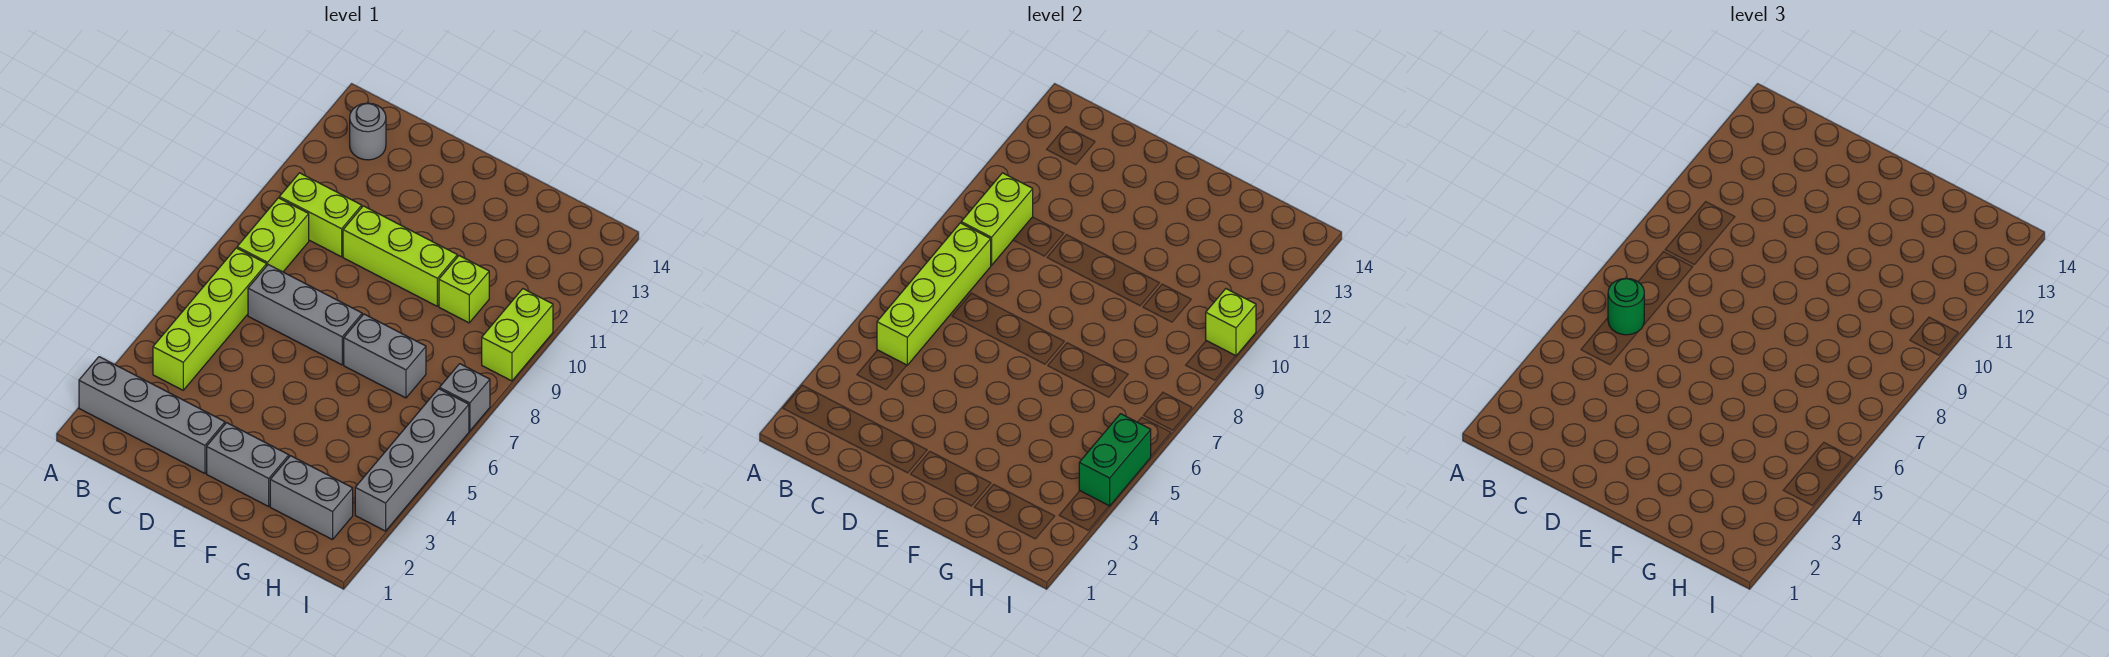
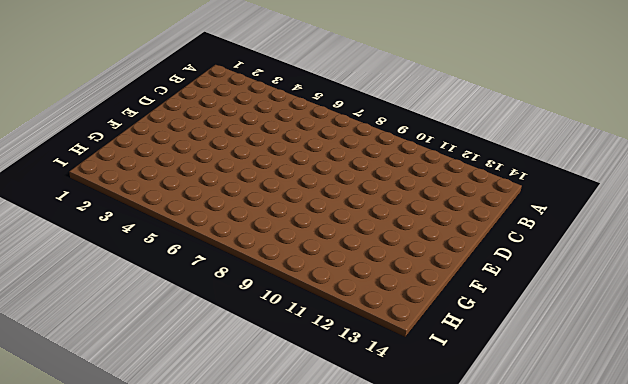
none -> grey 1x4 brick [79,357,225,473]
none -> lime 1x4 brick [153,248,267,390]
none -> lime 1x2 brick [237,198,309,272]

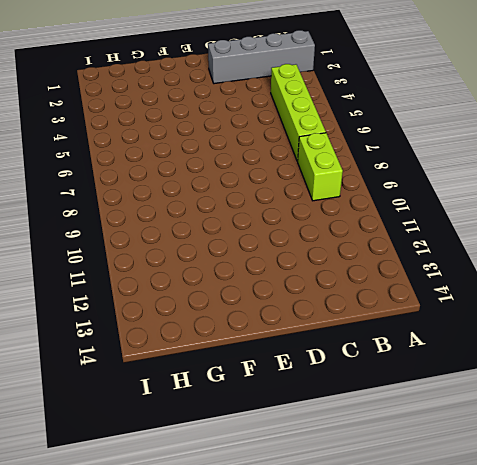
none -> lime 1x2 brick [279,173,362,257]
none -> grey 1x1 round brick [350,103,386,160]
none -> grey 1x3 brick [248,265,362,365]

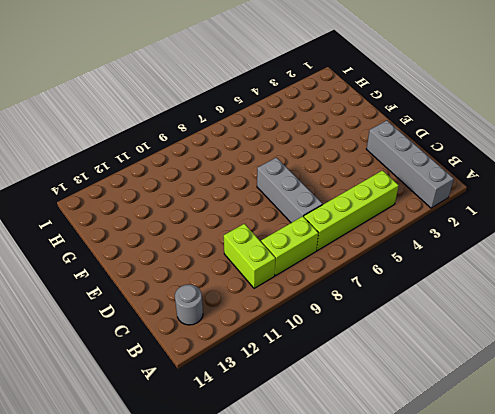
none -> lime 1x3 brick [343,206,457,306]
none -> grey 1x2 brick [207,423,289,506]
none -> grey 1x2 brick [344,314,426,398]

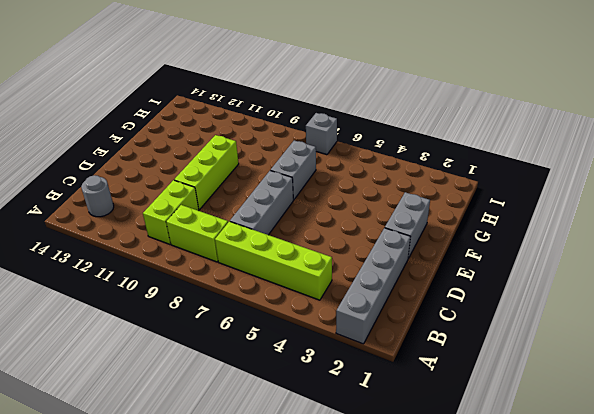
none -> grey 1x2 brick [270,456,353,540]
none -> lime 1x1 brick [439,256,489,323]
none -> grey 1x4 brick [355,389,469,531]

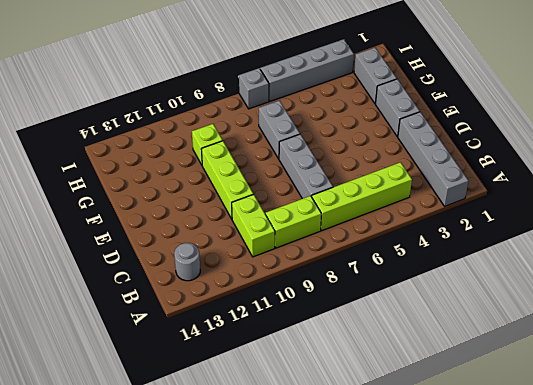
none -> lime 1x2 brick [482,289,553,381]
none -> lime 1x4 brick [877,223,991,365]
none -> lime 1x2 brick [961,173,1033,265]

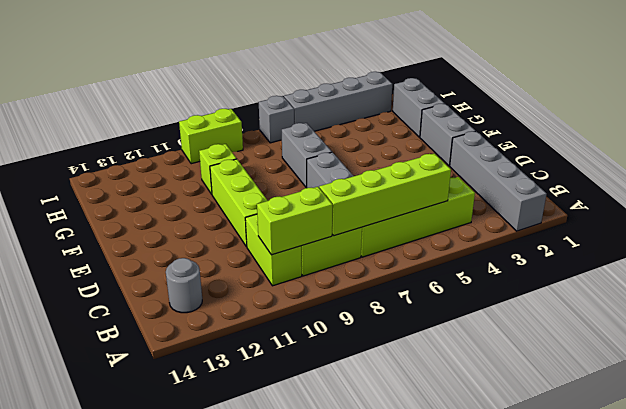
none -> green 1x2 brick [1079,414,1151,506]
none -> lime 1x1 brick [1206,289,1256,356]
none -> green 1x1 round brick [1608,278,1644,335]

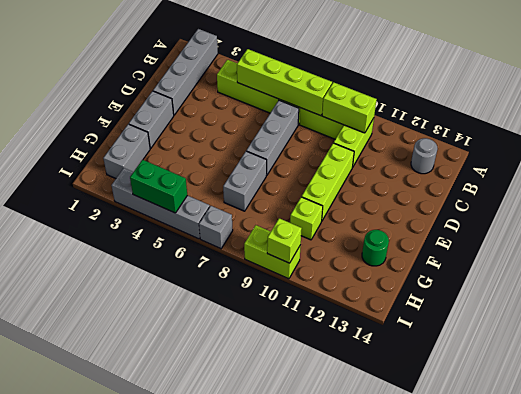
green 1x1 round brick [362,230,389,266] -> green 1x1 round brick moved to [1608,278,1644,335]

